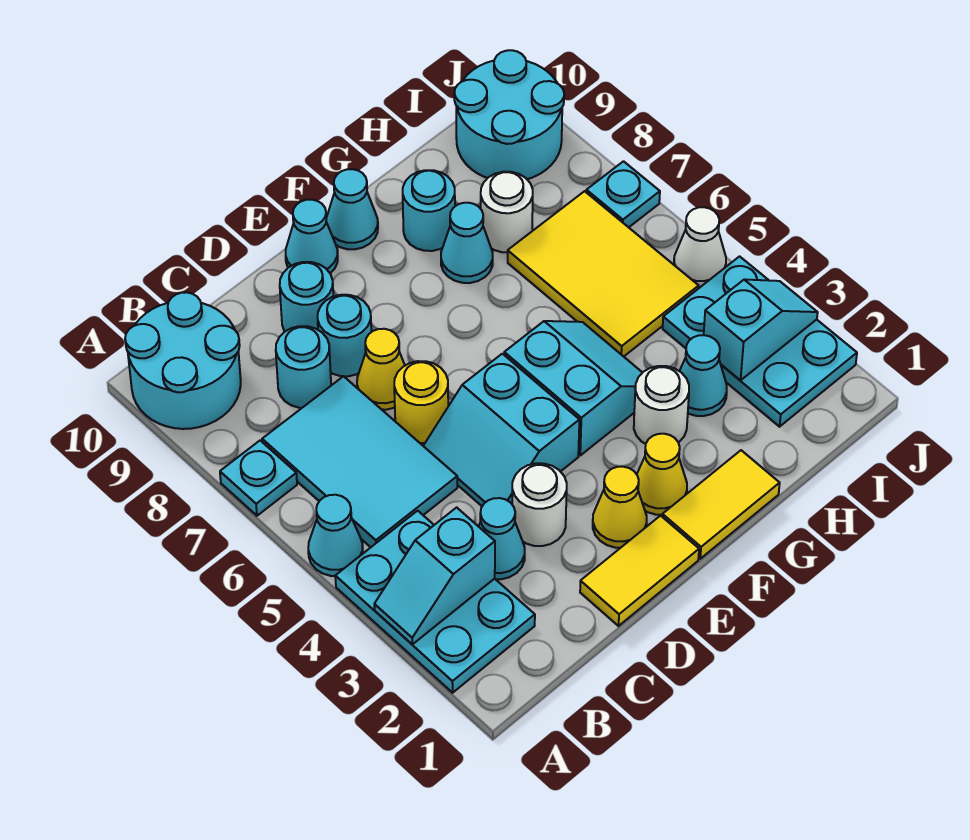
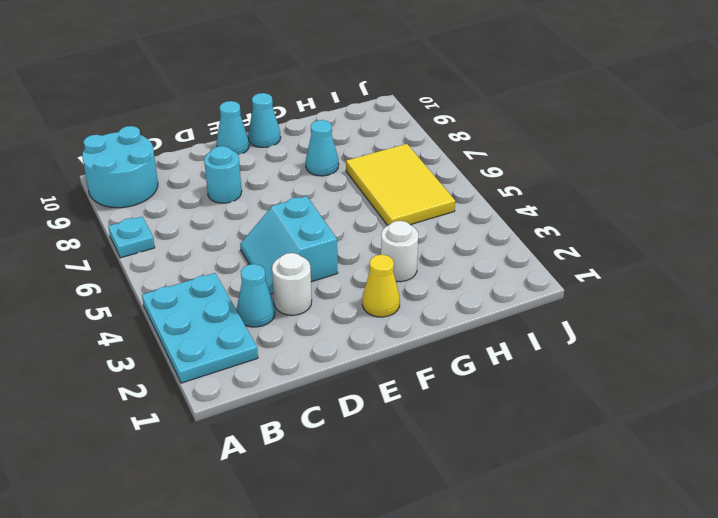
none -> cyan 1x1 cone [308,495,363,576]
none -> cyan 2x3 tile [262,376,457,547]
none -> cyan 1x1 round brick [276,326,331,408]
none -> yellow 1x2 tile [580,516,699,626]

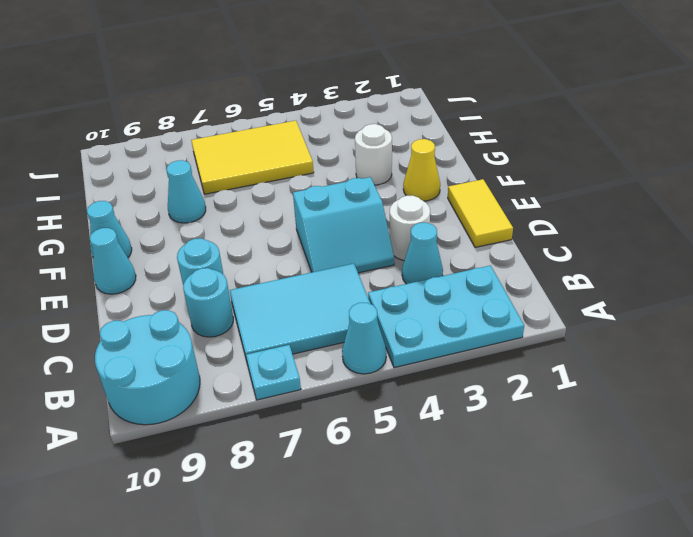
none -> yellow 1x1 round brick [394,361,448,443]
none -> yellow 1x1 cone [357,329,405,410]
none -> cyan 1x1 round brick [280,262,333,332]
none -> yellow 1x1 cone [593,467,647,548]

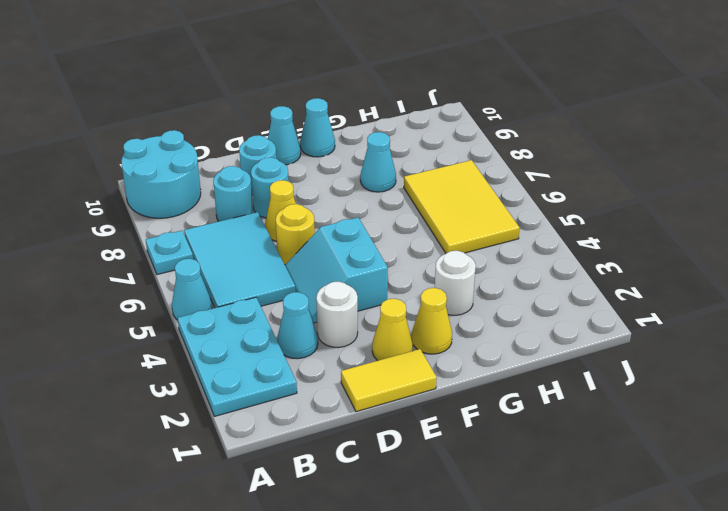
none -> yellow 1x2 tile [662,450,780,559]
none -> cyan 2x2 slope [504,321,642,455]
none -> cyan 1x1 round brick [403,170,455,251]
none -> cyan 1x1 cone [680,335,727,416]

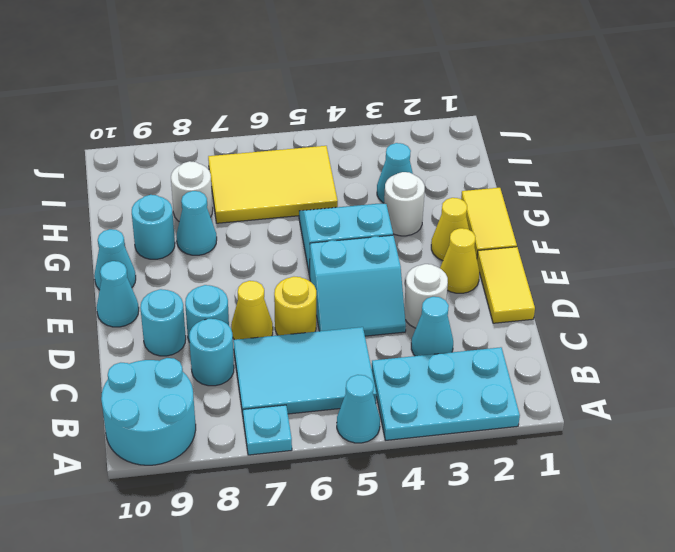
none -> cyan 2x3 plate [663,256,857,427]
none -> cyan 2x2 round brick [454,50,564,179]
none -> white 1x1 cone [674,207,726,288]
none -> cyan 1x1 plate [586,161,660,227]

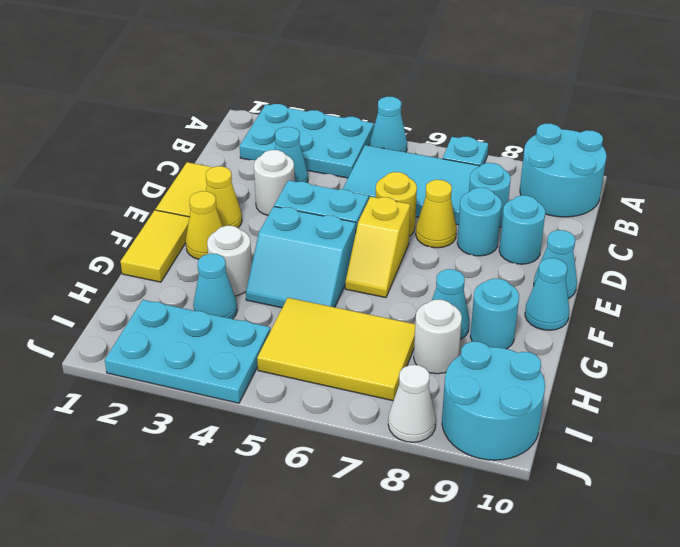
yellow 1x2 slope [345,197,410,298] -> none
white 1x1 cone [388,365,436,442] -> white 1x1 cone moved to [674,207,726,288]
none -> cyan 1x1 plate [586,161,660,227]
none -> cyan 1x2 slope [374,507,495,644]
none -> cyan 1x2 slope [704,279,818,380]

